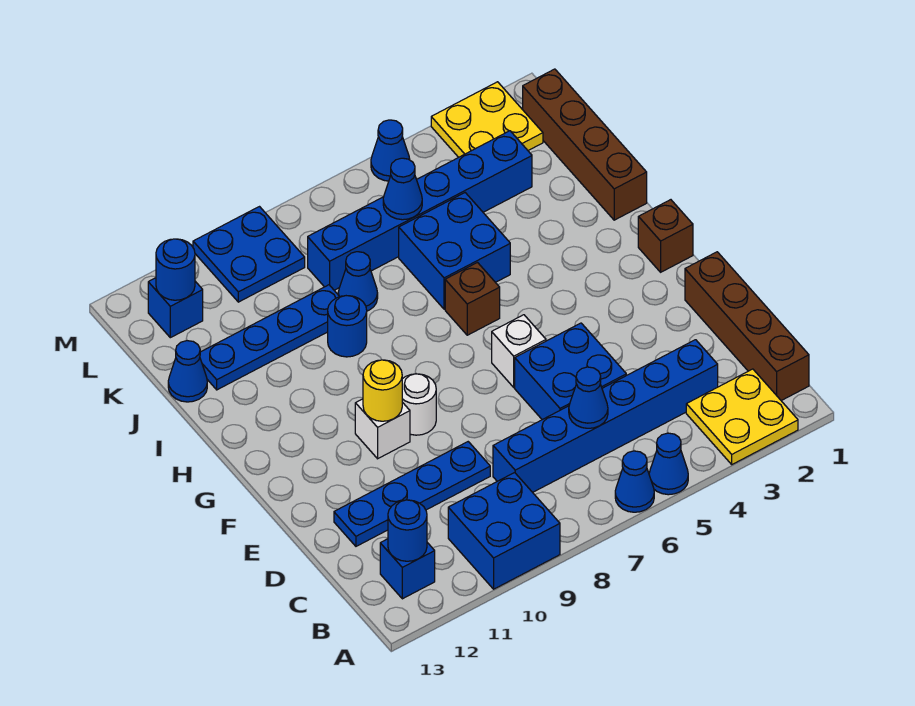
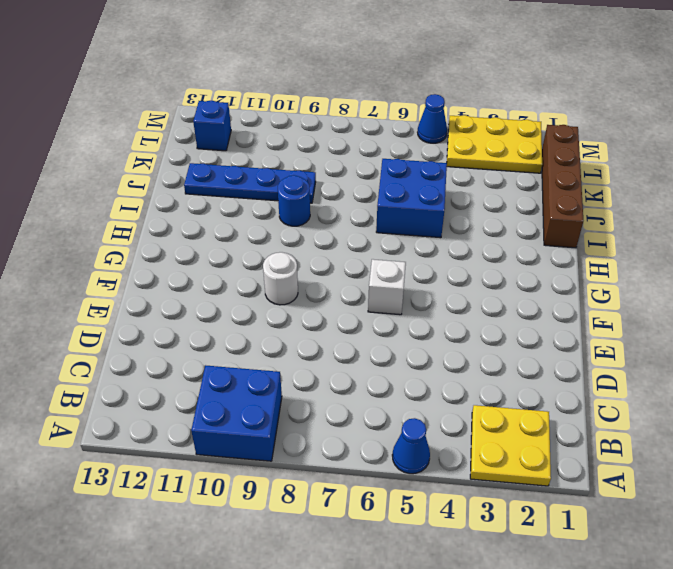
yellow 2x3 plate [447,115,542,173] -> yellow 2x2 plate [431,82,543,157]
none -> blue 1x1 cone [615,451,654,512]
none -> brown 1x4 brick [685,252,809,401]
none -> blue 1x1 brick [380,539,435,599]
none -> blue 1x6 brick [493,340,718,492]

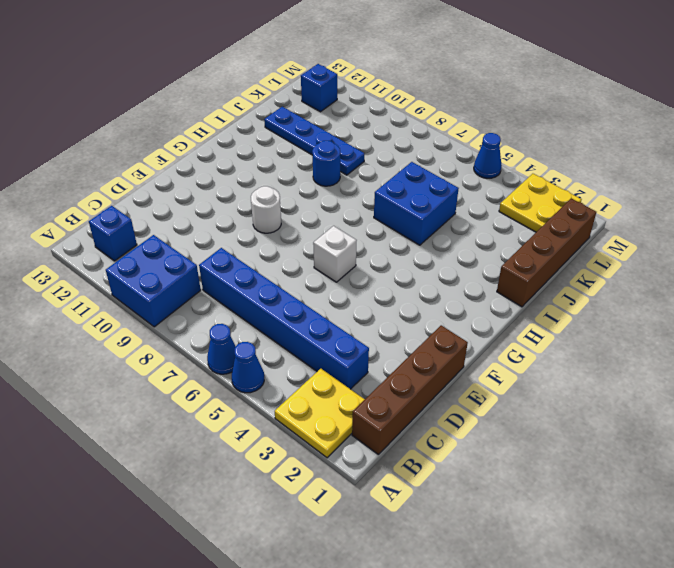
none -> blue 2x2 brick [515,323,626,420]
none -> blue 1x4 plate [334,442,490,546]
none -> white 1x1 brick [355,399,410,459]
none -> brown 1x1 brick [638,200,693,272]

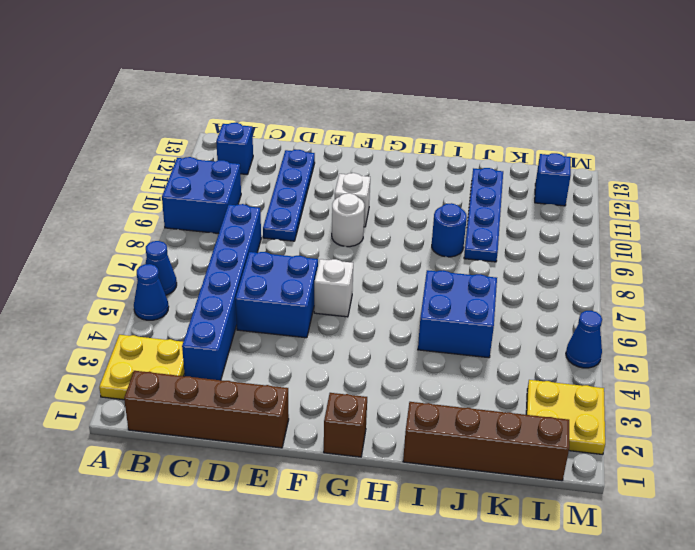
none -> brown 1x1 brick [445,263,500,335]
none -> blue 1x1 cone [338,252,378,311]
none -> blue 1x1 cone [168,341,207,402]
none -> blue 1x6 brick [308,131,532,290]

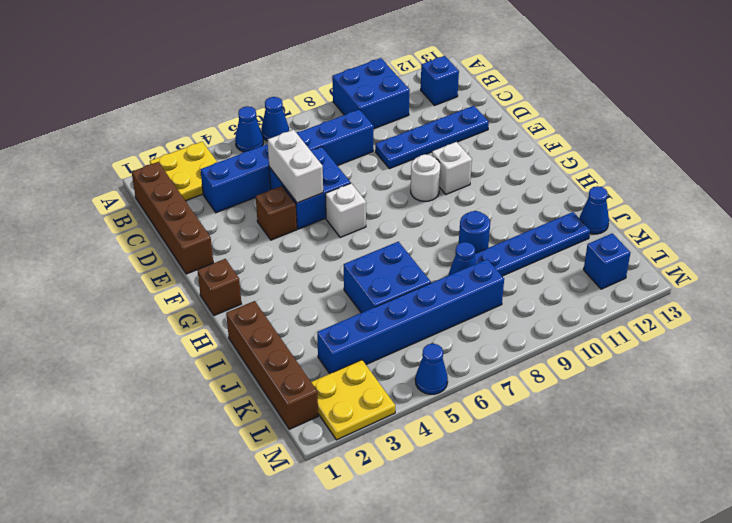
white 1x2 brick [267,130,323,203] -> none
brown 1x1 brick [256,186,297,240] -> brown 1x1 brick moved to [445,263,500,335]
none -> blue 2x2 plate [193,207,305,302]
none -> blue 1x1 round brick [388,500,427,561]
none -> blue 1x1 cone [569,367,608,428]
none -> yellow 1x1 round brick [363,360,402,421]

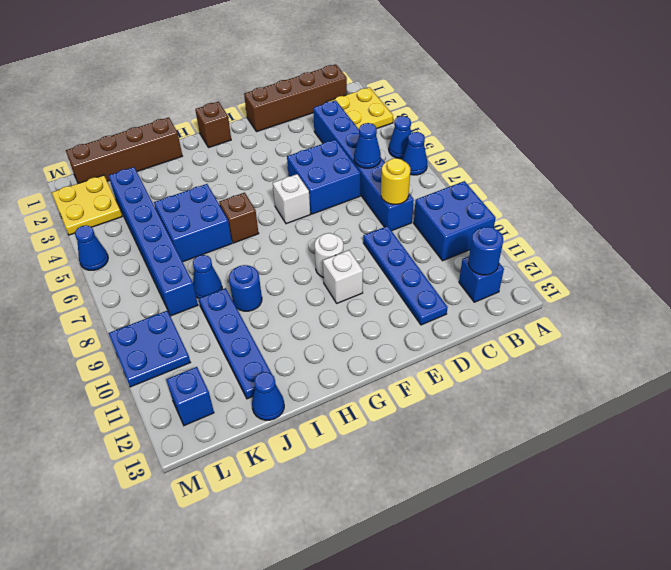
yellow 1x1 round brick [381,158,410,204] -> yellow 1x1 round brick moved to [363,360,402,421]
none -> blue 1x1 cone [383,158,422,220]
none -> blue 1x1 round brick [156,239,195,300]

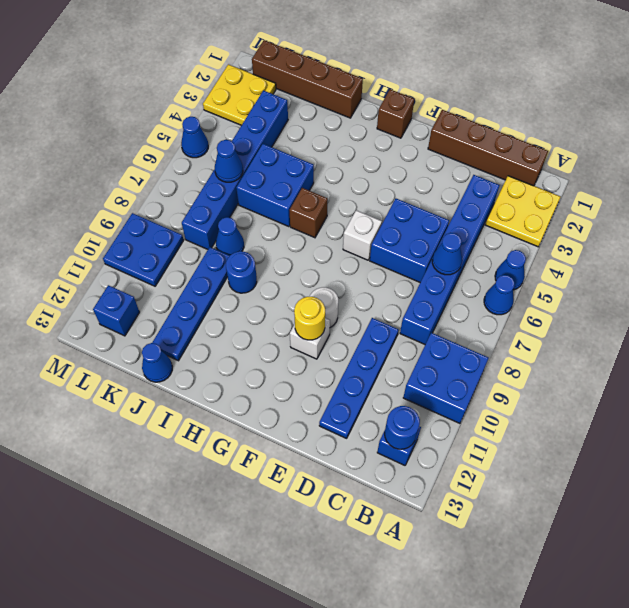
none -> blue 1x1 round brick [156,239,195,300]

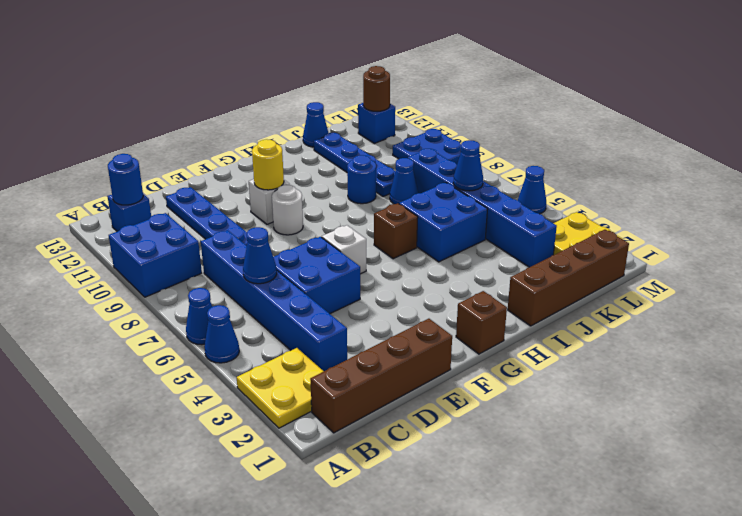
brown 1x1 round brick [363,66,390,111] -> blue 1x1 round brick [156,239,195,300]

